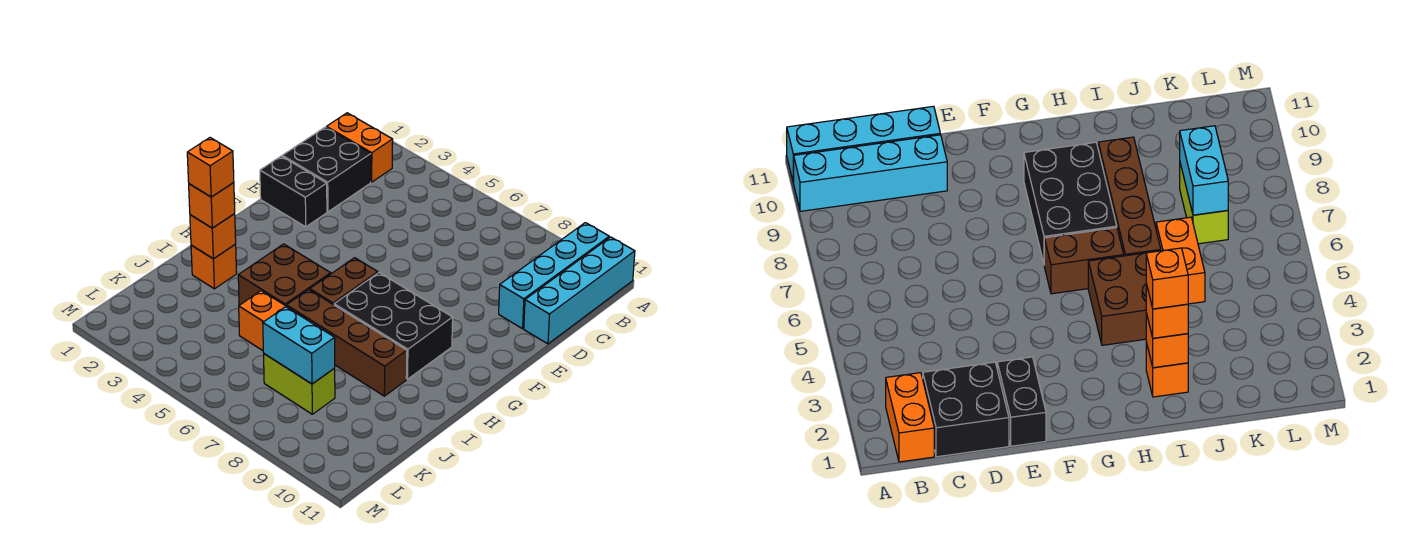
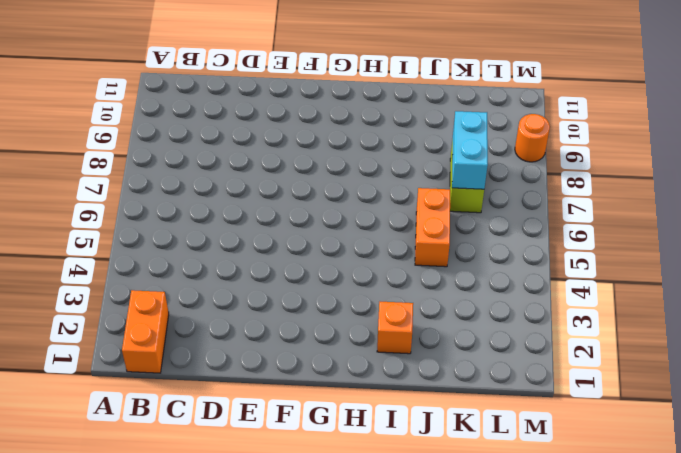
orange 1x1 round brick [515,114,550,162] -> none
none -> cyan 1x4 brick [499,223,609,329]
none -> cyan 1x4 brick [524,237,635,344]
none -> black 2x2 brick [282,127,371,212]

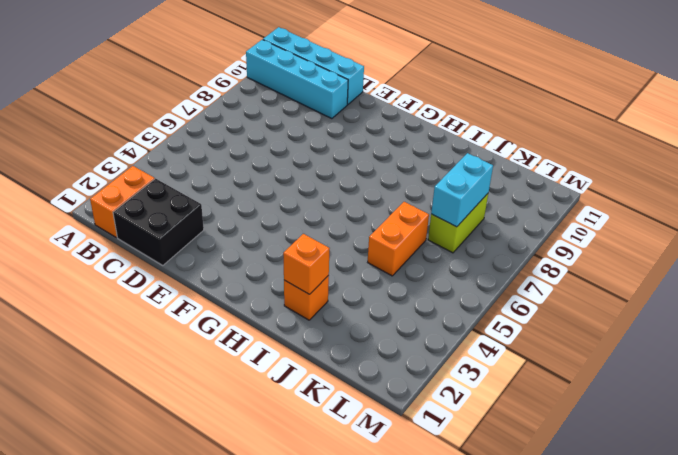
none -> black 1x2 brick [260,156,327,227]
none -> brown 1x2 brick [310,258,378,305]
none -> black 2x3 brick [334,273,453,379]

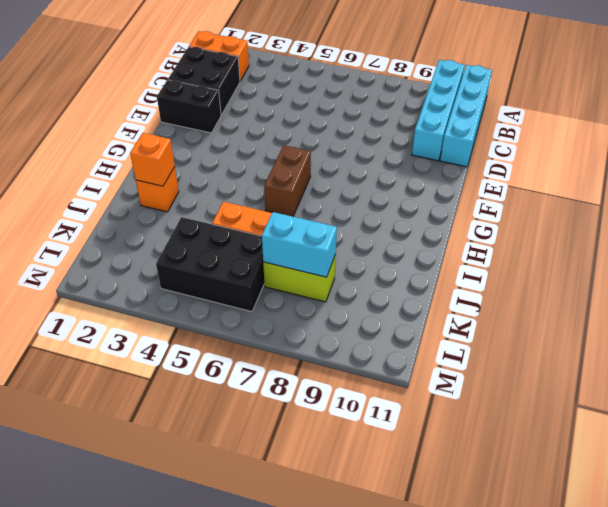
black 2x3 brick [156,217,264,312] -> black 2x3 brick moved to [334,273,453,379]
none -> brown 2x2 brick [238,244,331,306]
none -> brown 1x4 brick [286,290,407,396]
none -> orange 1x1 brick [189,183,235,228]

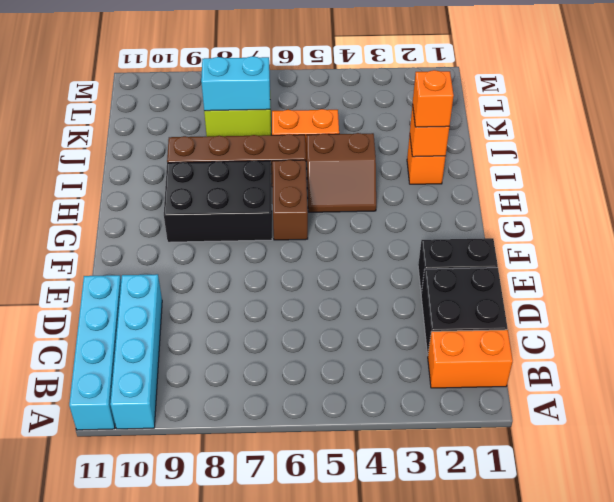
brown 2x2 slope [307,133,376,212] -> brown 2x2 brick [238,244,331,306]
none -> orange 1x1 brick [187,138,234,197]

